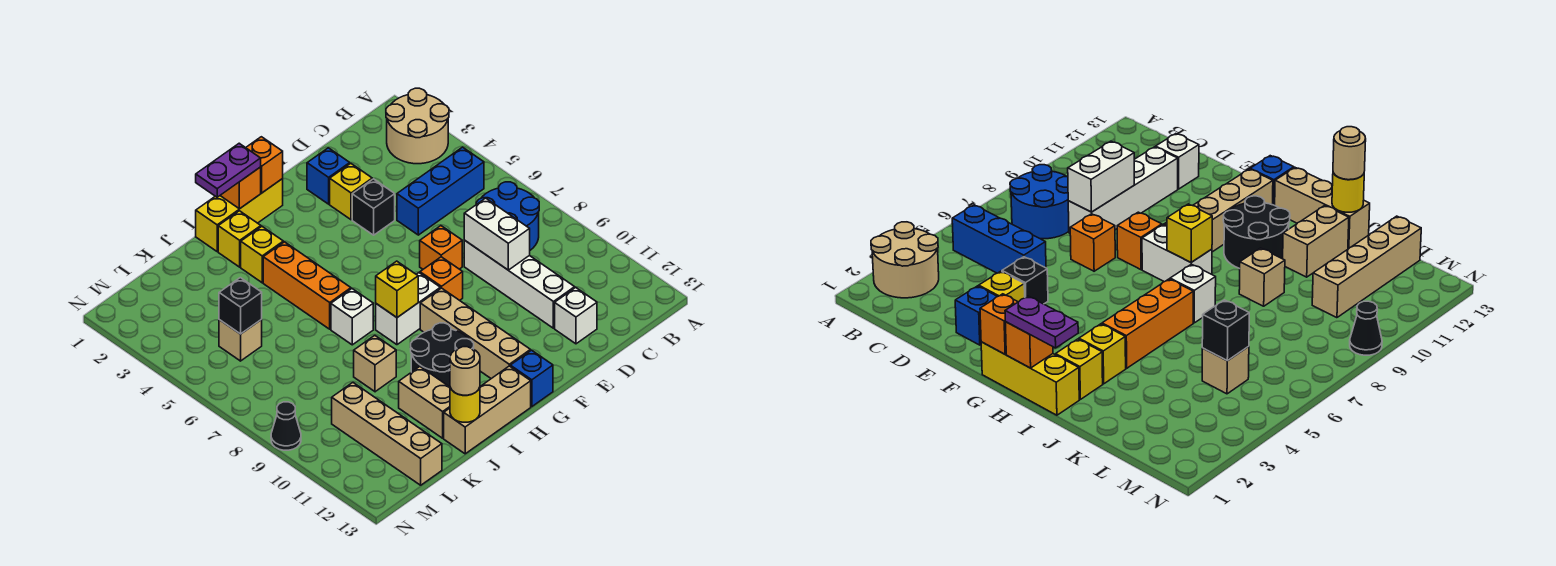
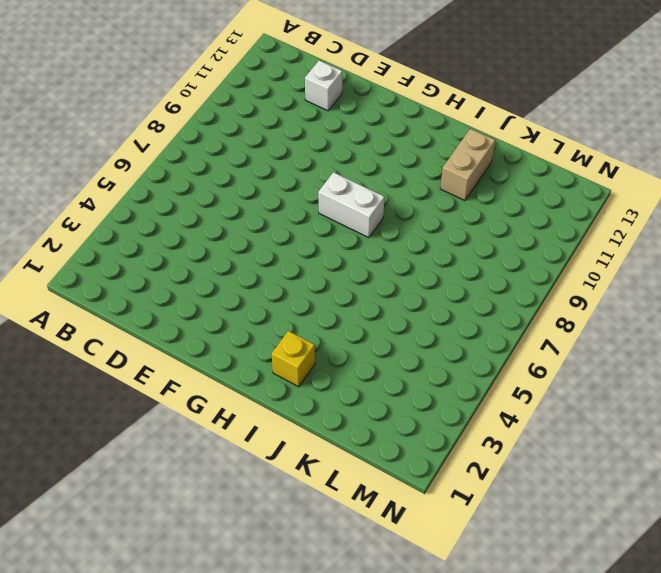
none -> tan 2x2 round brick [386,88,449,164]
none -> blue 1x3 brick [397,147,484,235]
none -> blue 2x2 round brick [476,182,539,250]
none -> white 1x4 brick [464,240,575,328]

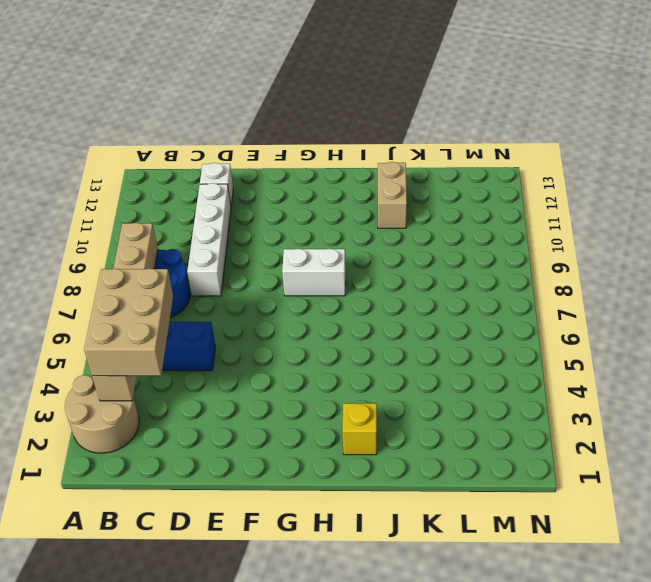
tan 1x6 brick [92,223,158,401] -> none
tan 2x3 brick [84,269,173,376] -> none
none -> blue 1x1 brick [307,148,350,204]
none -> yellow 1x1 brick [330,164,372,220]
none -> black 1x1 brick [352,179,395,235]
none -> orange 1x1 brick [420,226,462,269]

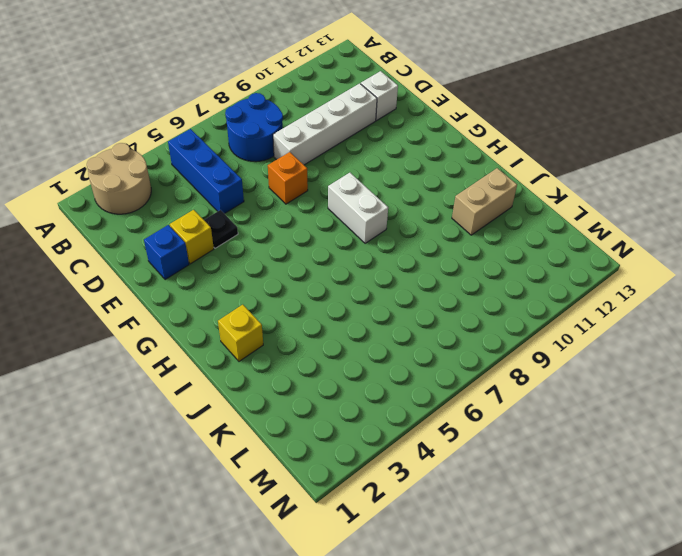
black 1x1 plate [204,210,238,248] -> black 1x1 brick [352,179,395,235]
none -> orange 1x1 brick [420,257,463,300]
none -> yellow 1x3 brick [196,179,283,251]
none -> tan 1x4 brick [420,288,530,379]
none -> blue 1x1 brick [510,350,553,407]

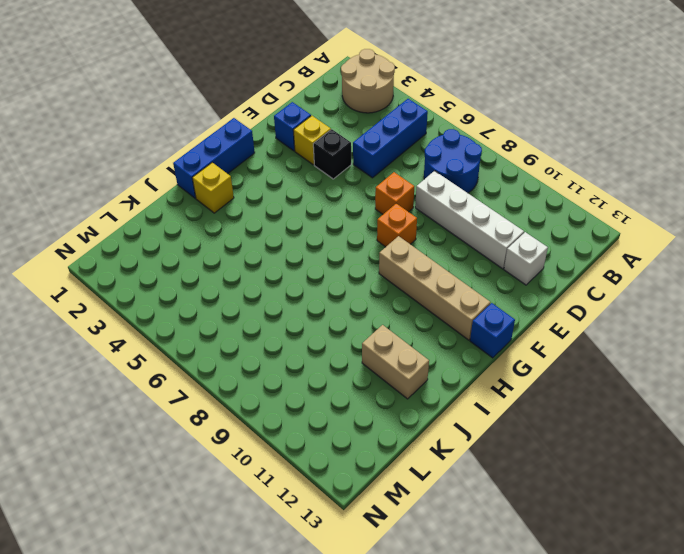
blue 1x3 brick [173,118,255,198] -> yellow 1x3 brick [196,179,283,251]
none -> white 1x2 brick [376,273,440,345]
none -> black 2x2 round brick [411,323,474,387]
none -> tan 1x3 brick [444,366,531,454]
none -> yellow 1x1 brick [241,227,283,283]

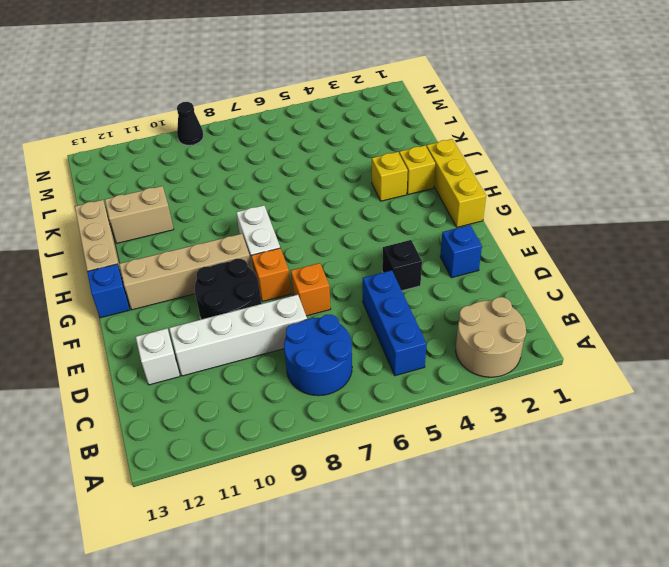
black 2x2 round brick [195,259,261,319] -> black 2x2 round brick moved to [411,323,474,387]
none -> yellow 1x1 brick [330,164,372,220]
none -> orange 1x3 brick [263,242,351,329]
none -> white 1x1 brick [331,289,373,345]
none -> tan 1x1 brick [354,335,396,392]

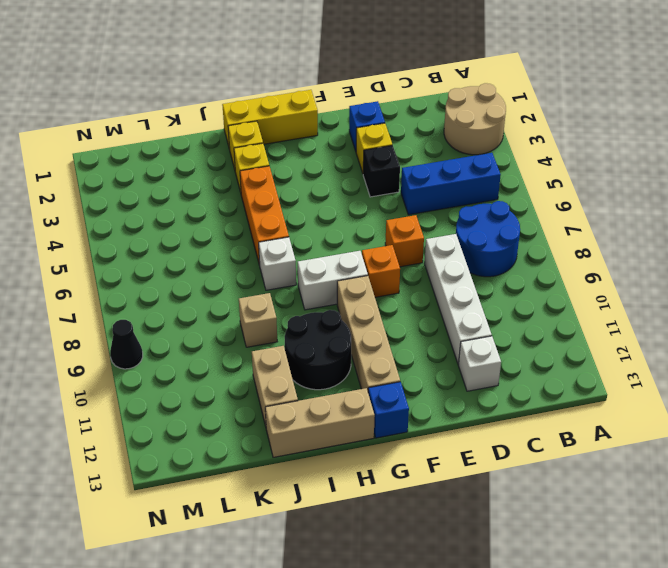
none -> tan 1x1 brick [219,319,262,361]
none -> tan 1x4 brick [332,383,442,485]
none -> white 1x2 brick [464,198,530,270]
none -> orange 1x1 brick [246,137,283,193]

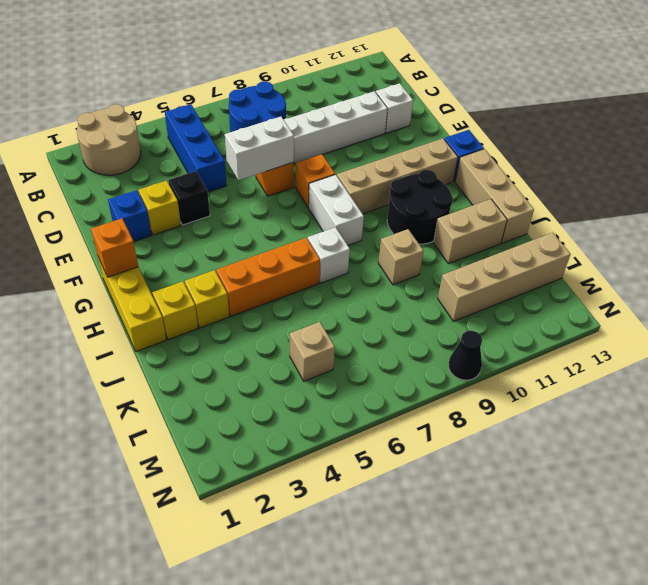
white 1x2 brick [225,117,294,180] -> white 1x2 brick moved to [464,198,530,270]
none -> orange 1x1 brick [220,167,261,209]
none -> yellow 1x1 brick [376,261,418,317]
none -> yellow 1x1 round brick [450,387,480,422]
none -> black 1x1 brick [219,278,262,334]

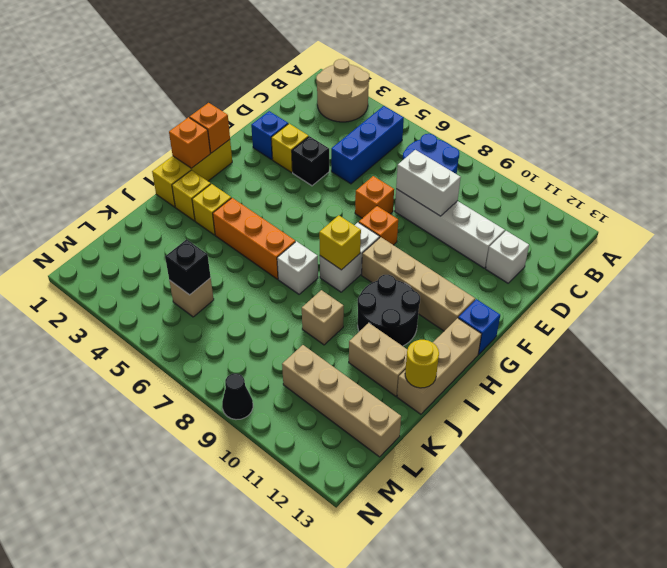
none -> purple 1x2 plate [196,143,261,197]
none -> tan 1x1 round brick [450,347,480,395]

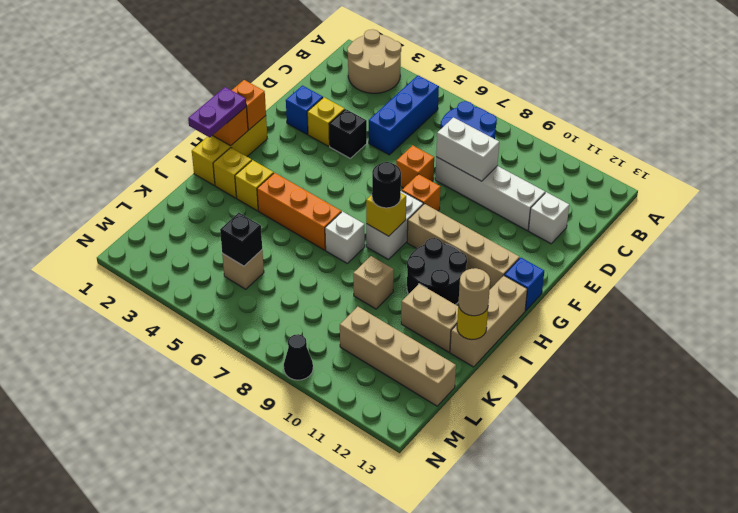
black 1x1 round brick [372,162,401,208] -> none

